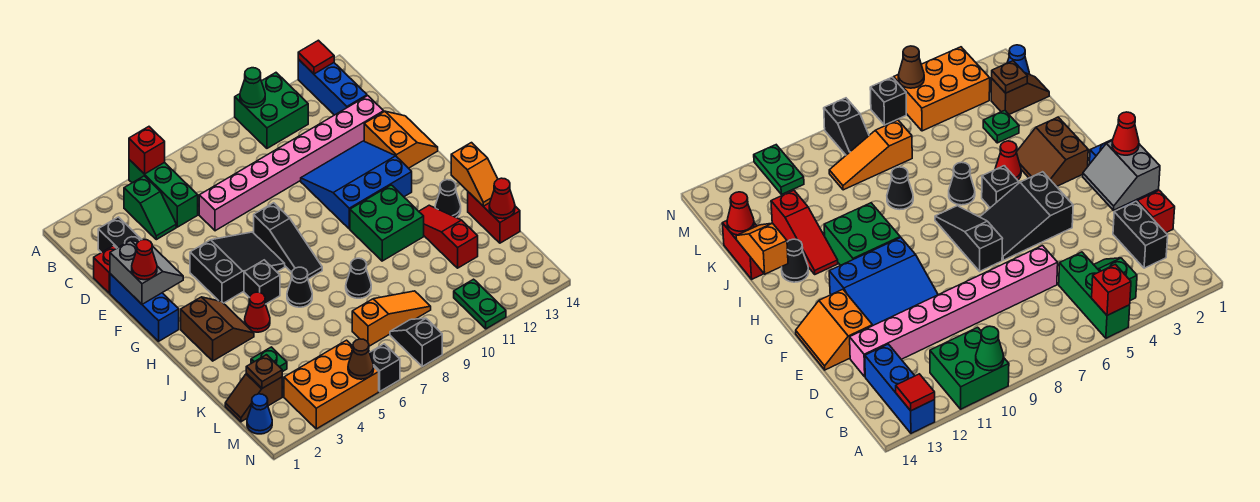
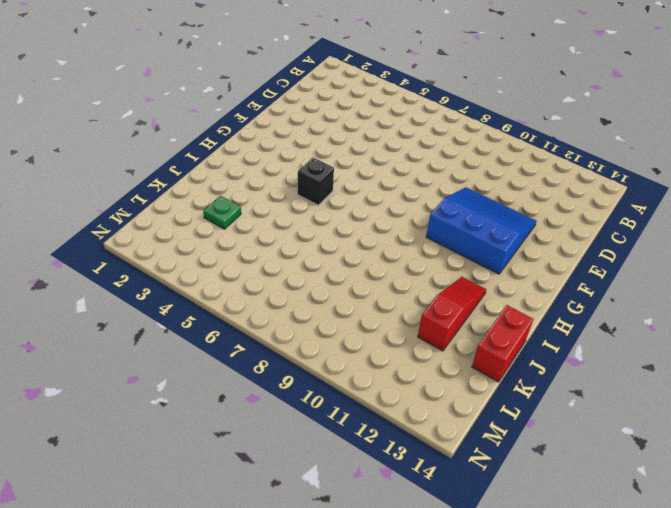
none -> green 1x3 brick [129,160,198,227]
none -> green 2x2 brick [235,73,308,148]
none -> blue 1x3 brick [298,59,367,115]
none -> green 1x2 slope [124,176,176,240]

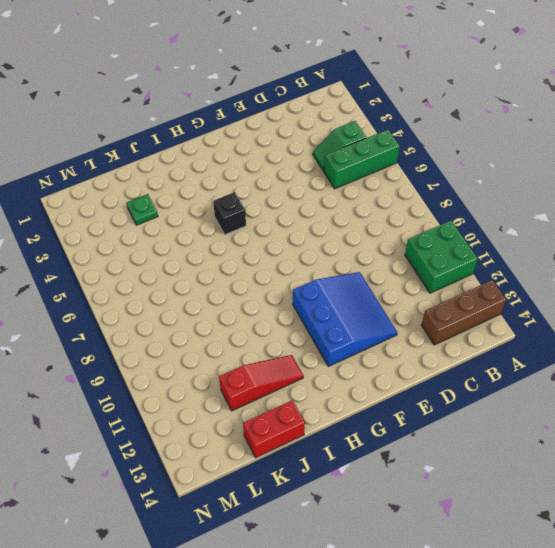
brown 1x3 brick [422,280,506,345] -> blue 1x3 brick [298,59,367,115]
none -> black 1x2 brick [98,217,142,253]
none -> red 1x1 brick [94,246,116,293]
none -> pink 1x8 brick [199,96,384,231]
none -> blue 1x3 brick [110,274,179,341]

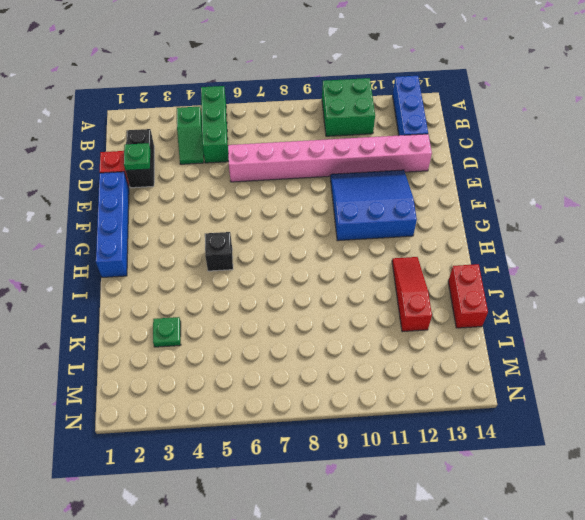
green 1x1 plate [124,143,150,170] -> none
blue 1x4 brick [96,172,129,277] -> blue 1x3 brick [110,274,179,341]
none -> orange 2x2 slope [364,111,438,168]
none -> black 2x3 slope [190,232,285,303]
none -> black 1x3 slope [254,203,322,279]
none -> brown 2x2 slope [181,297,254,361]

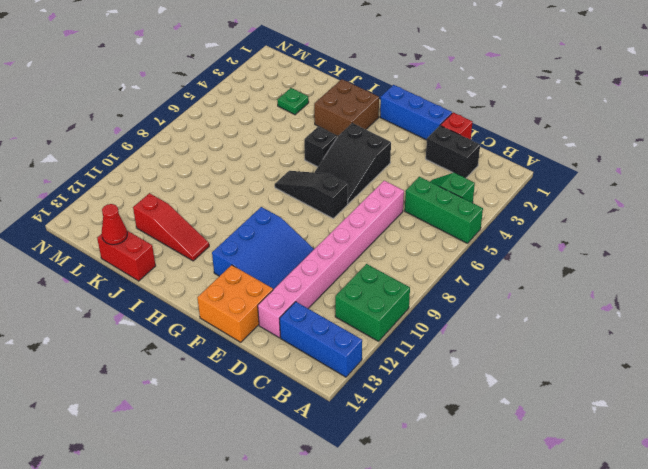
orange 2x2 brick [197,265,273,342] -> orange 2x2 slope [364,111,438,168]
brown 2x2 brick [314,79,379,136] -> brown 2x2 slope [181,297,254,361]
none -> green 2x2 brick [350,185,424,261]
none -> red 1x1 cone [245,292,270,332]
none -> black 1x1 cone [287,267,312,307]
none -> black 1x1 cone [435,180,461,217]

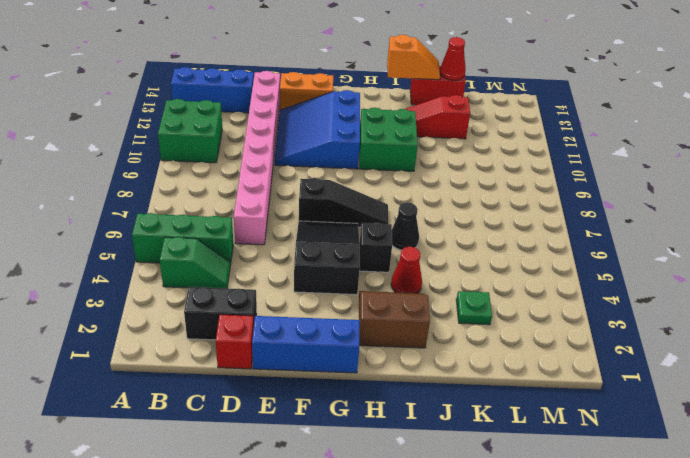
none -> black 1x1 cone [435,180,461,217]
none -> black 1x1 cone [346,258,371,298]
none -> brown 1x2 slope [225,373,282,422]
none -> orange 1x3 slope [352,291,431,346]

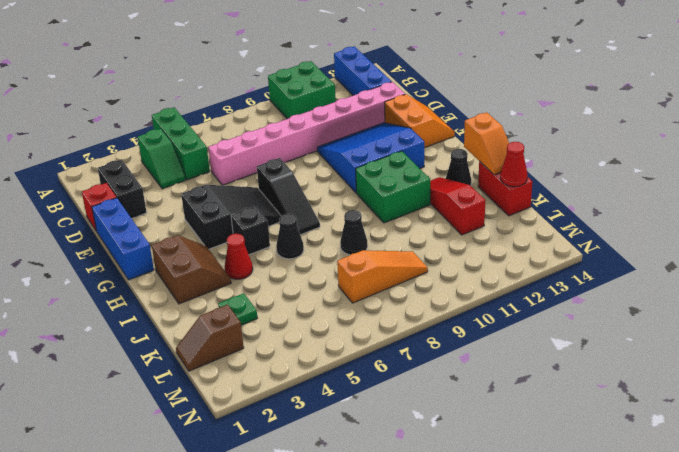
none -> blue 1x1 cone [247,394,272,434]
none -> orange 2x3 brick [284,340,379,429]
none -> black 1x2 slope [390,318,442,366]
none -> green 1x2 plate [454,279,506,329]

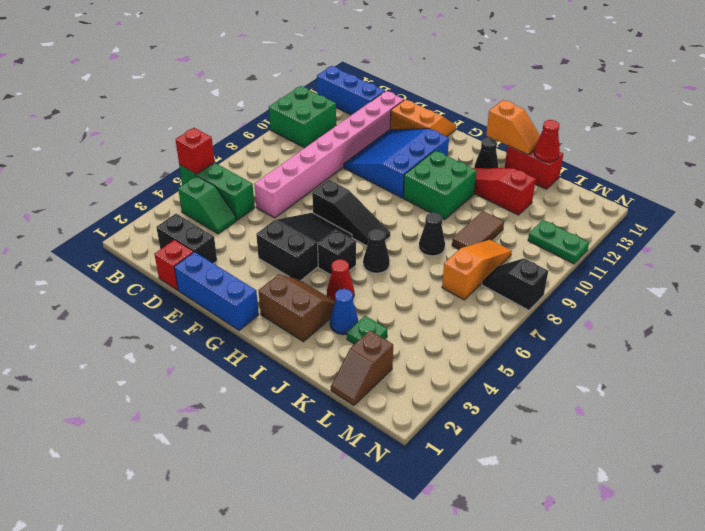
blue 1x1 cone [330,289,358,335] -> blue 1x1 cone moved to [247,394,272,434]
brown 1x2 tile [452,211,504,249] -> none
none -> orange 2x3 brick [284,340,379,429]
none -> black 1x1 brick [370,344,400,391]
none -> green 1x1 cone [240,68,265,108]
none -> red 1x1 tile [298,40,334,74]

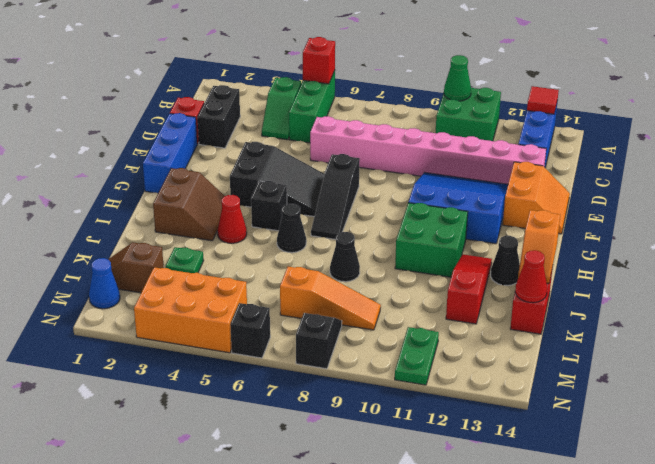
none -> grey 2x2 slope [110,240,183,304]
none -> brown 1x1 plate [246,355,282,388]
none -> brown 1x1 cone [348,339,374,379]
none -> red 1x1 cone [132,240,157,280]

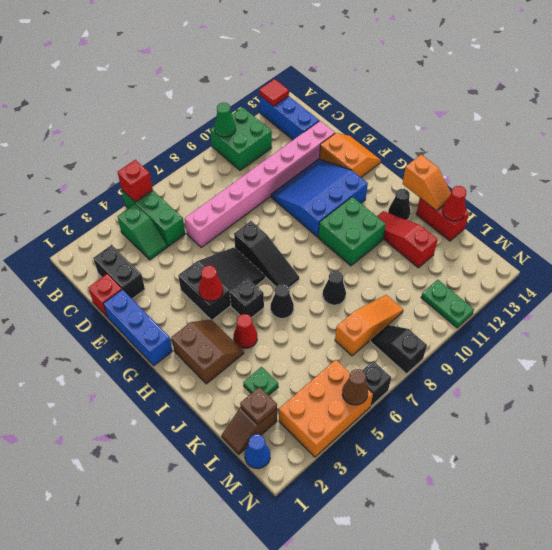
red 1x1 cone [199,266,223,301] -> red 1x1 cone moved to [132,240,157,280]
none -> grey 2x2 slope [110,240,183,304]

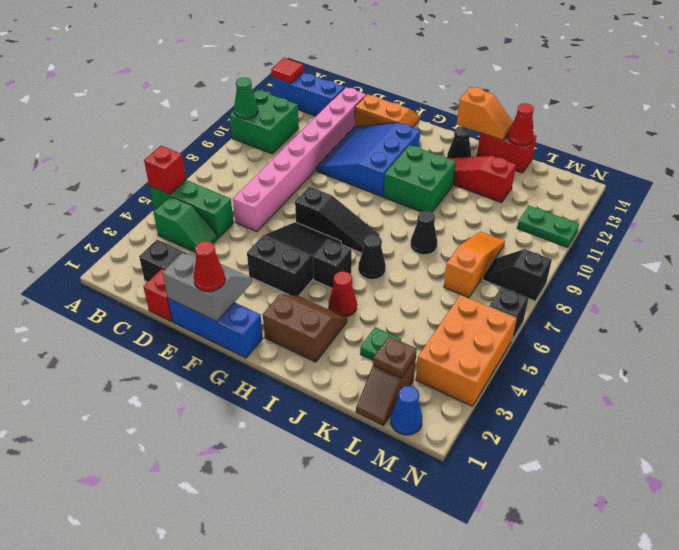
none -> brown 1x1 cone [348,339,374,379]

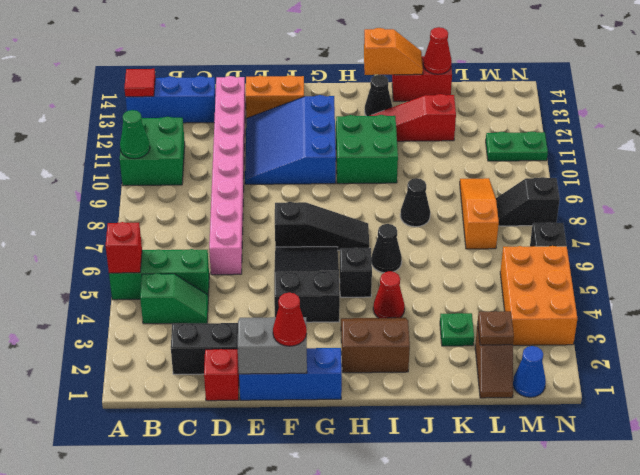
none -> brown 1x1 cone [348,339,374,379]

